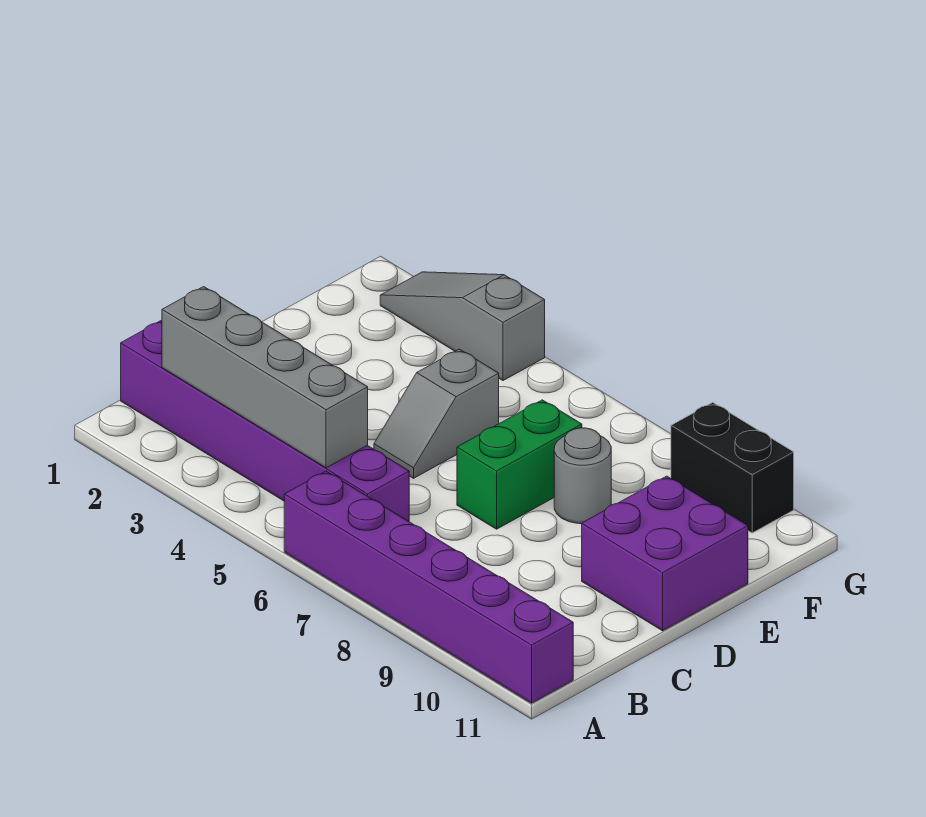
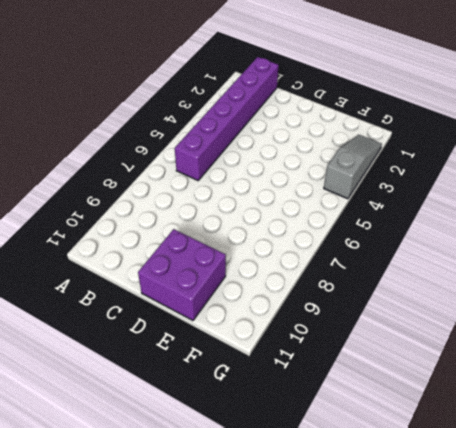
none -> purple 1x6 brick [284,471,573,703]
none -> grey 1x2 slope [374,349,499,478]

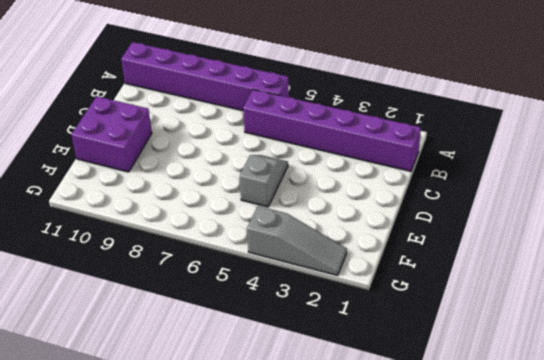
none -> green 1x2 brick [457,400,582,529]
none -> grey 1x1 round brick [554,428,611,524]

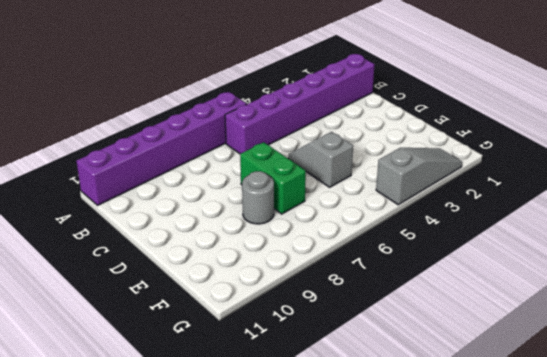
none -> purple 2x2 brick [582,476,748,631]
none -> black 1x2 brick [671,402,794,533]

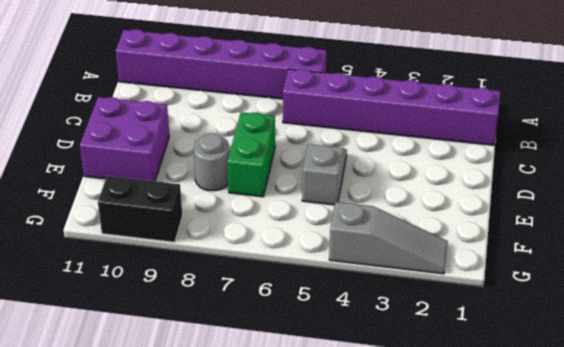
none -> grey 1x4 brick [162,287,368,468]

